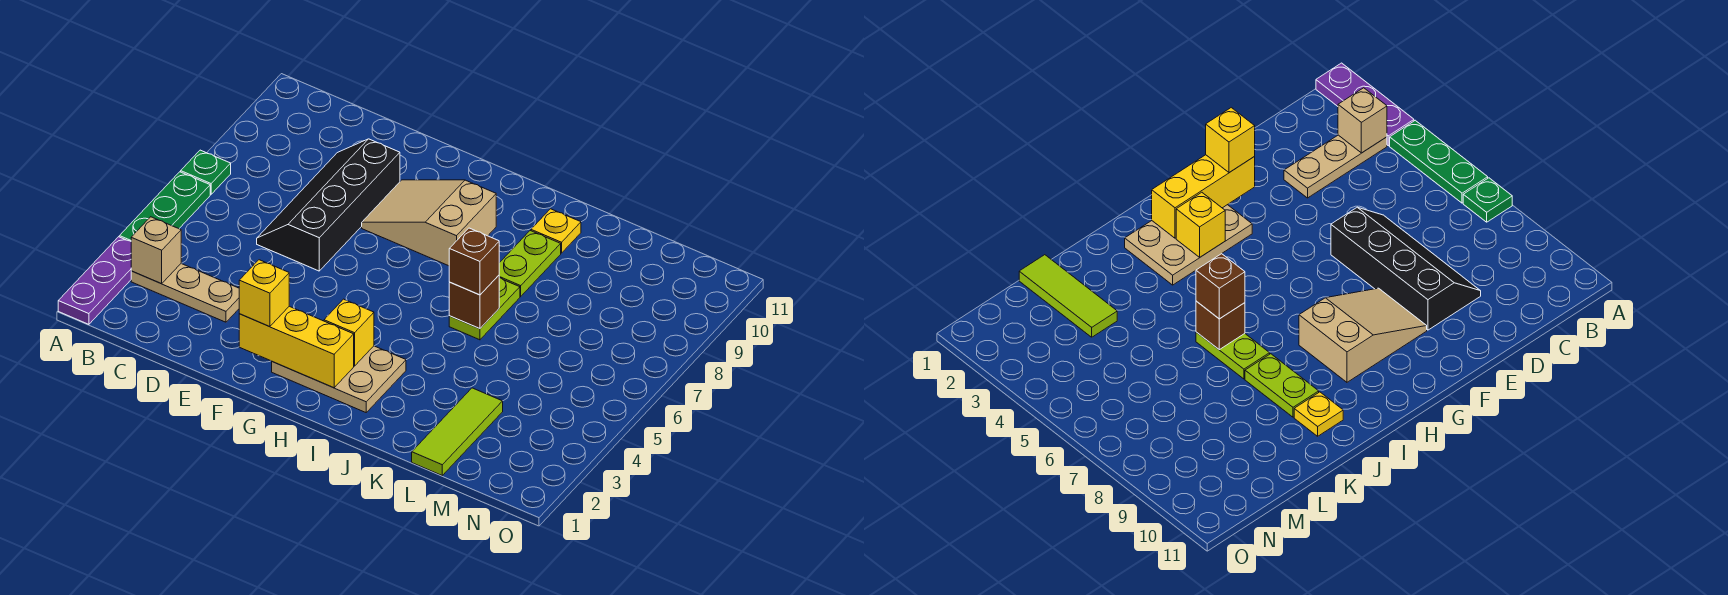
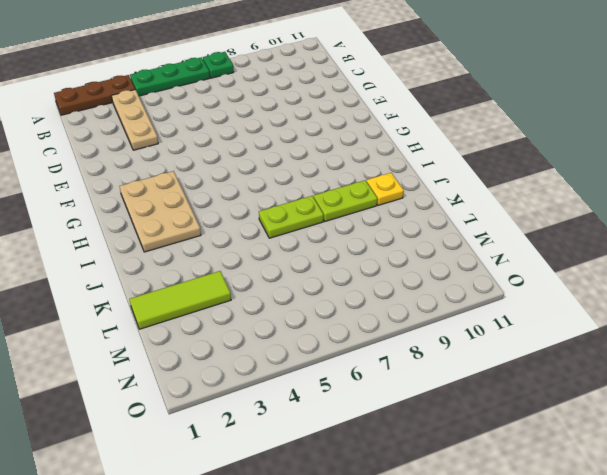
brown 1x3 plate [54,75,135,115] -> purple 1x3 plate [58,237,131,324]
none -> black 2x4 slope [257,139,400,271]
none -> tan 2x3 slope [362,180,496,266]
none -> tan 1x1 brick [131,217,181,284]

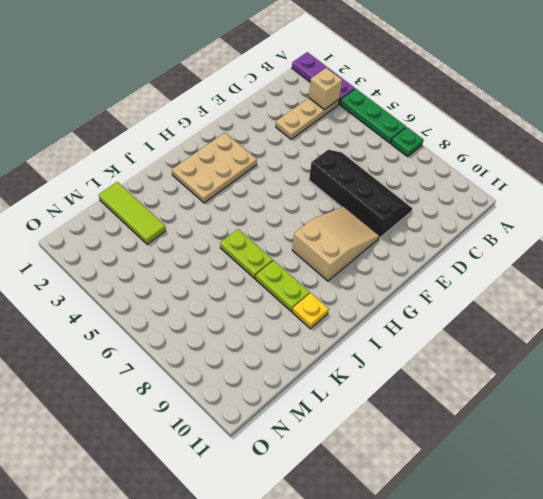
none -> yellow 1x3 brick [239,306,354,388]
none -> yellow 1x1 brick [324,299,374,366]
none -> brown 1x1 brick [449,275,499,329]

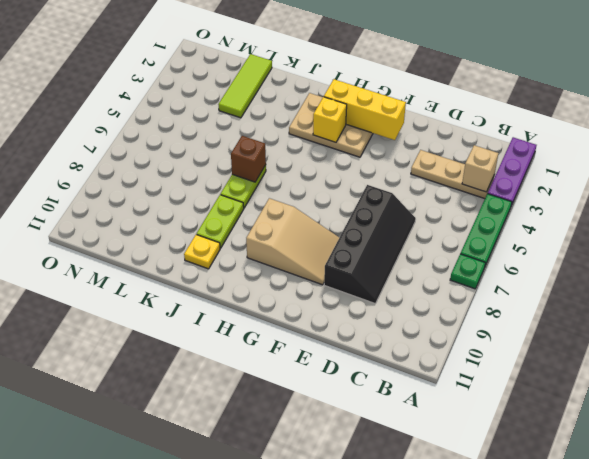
none -> yellow 1x1 brick [239,260,289,327]
none -> brown 1x1 brick [449,228,499,295]

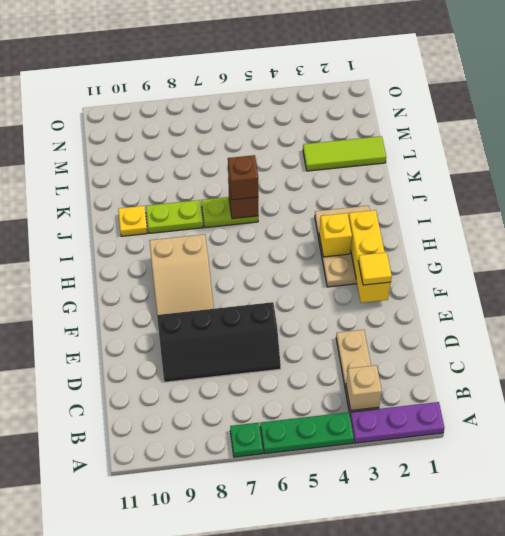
yellow 1x1 tile [358,252,392,285] -> yellow 1x1 brick [239,260,289,327]

